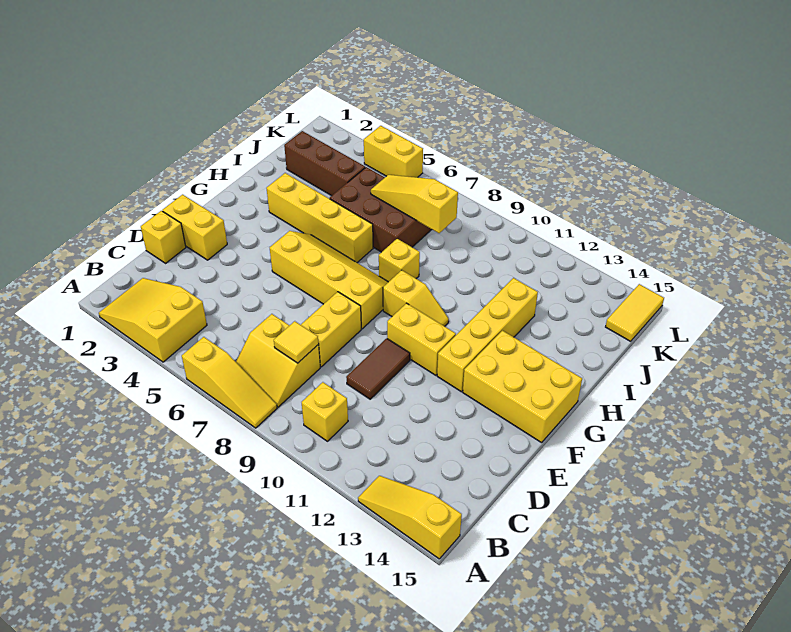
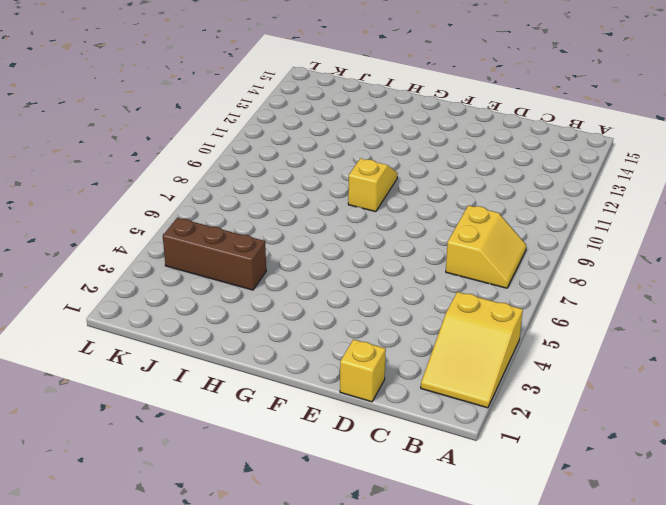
brown 1x3 brick [163,218,266,290] -> brown 1x3 brick turned to [284,131,365,196]
none -> yellow 1x3 slope [182,337,277,428]
none -> yellow 1x3 slope [358,476,462,559]
none -> yellow 1x1 brick [302,382,348,441]

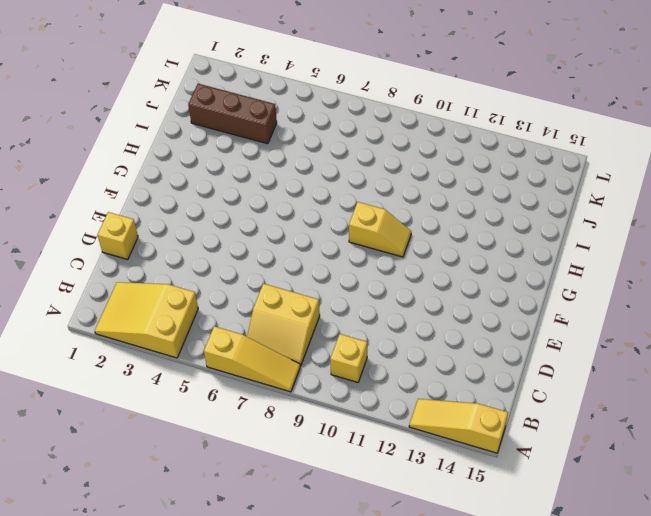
none -> yellow 1x2 brick [301,292,361,367]
none -> brown 1x2 tile [346,338,410,399]
none -> yellow 1x2 brick [162,195,227,260]

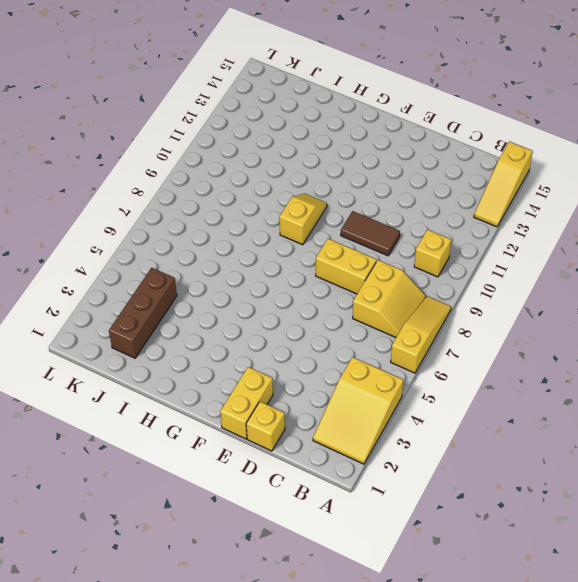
none -> yellow 2x4 slope [270,231,388,329]
none -> yellow 1x2 brick [387,303,456,375]
none -> yellow 1x4 brick [437,278,538,392]

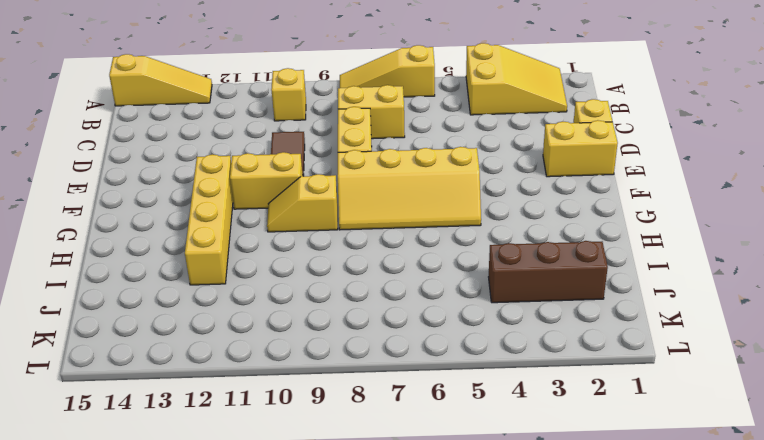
none -> yellow 2x3 brick [463,331,582,443]
none -> yellow 1x4 brick [267,173,373,262]
none -> yellow 1x1 brick [379,239,420,282]

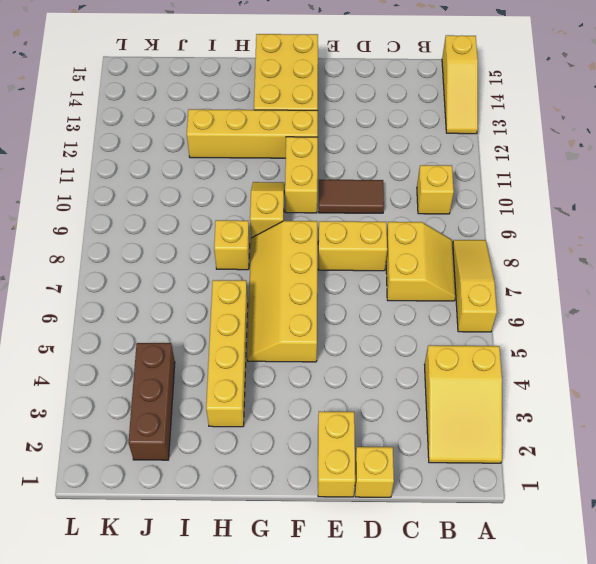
none -> brown 2x3 brick [330,167,432,252]
none -> yellow 1x2 tile [606,284,664,341]
none -> yellow 1x2 brick [364,126,423,177]

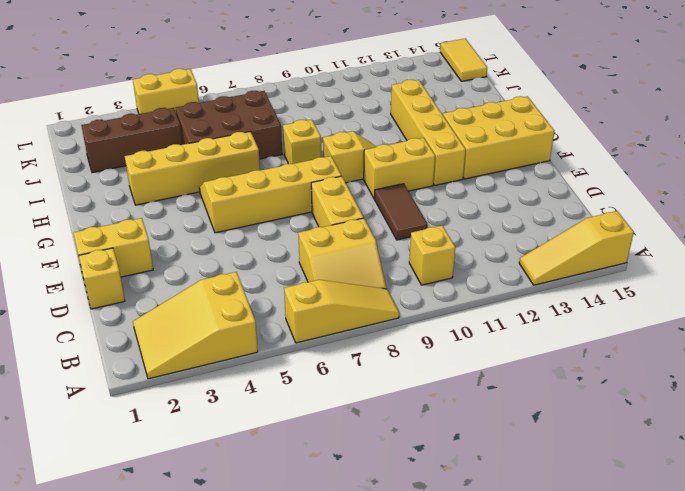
none -> yellow 1x1 tile [274,321,319,363]
none -> yellow 1x3 slope [371,175,458,233]

